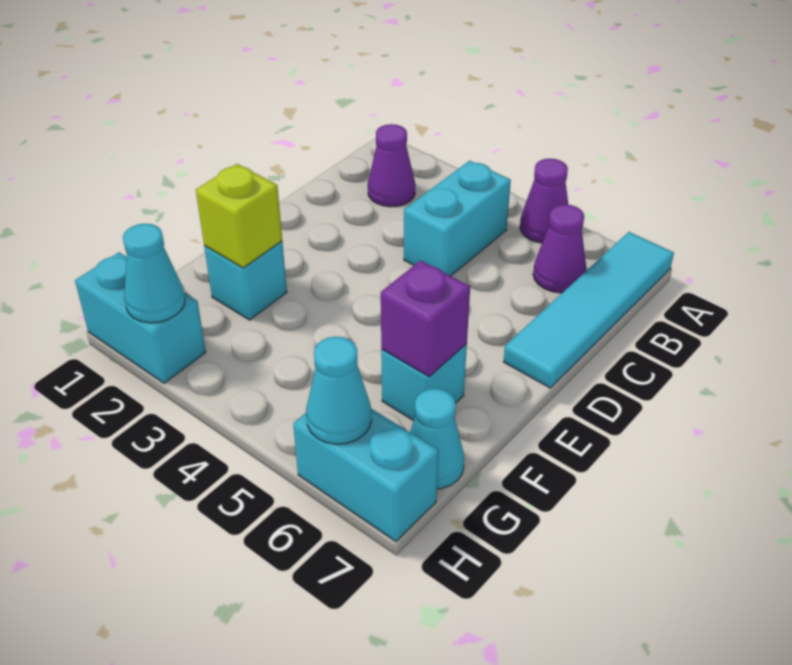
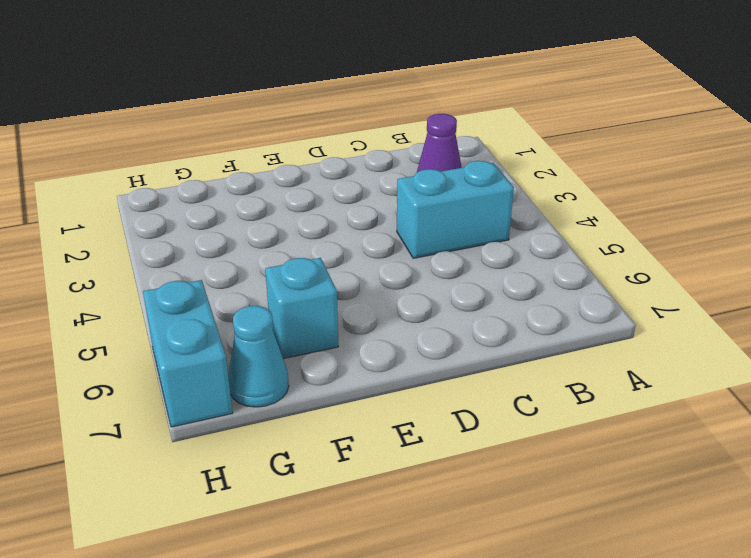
none -> purple 1x1 cone [520,159,568,243]
none -> cyan 1x4 tile [504,232,674,388]
none -> purple 1x1 cone [533,205,586,293]

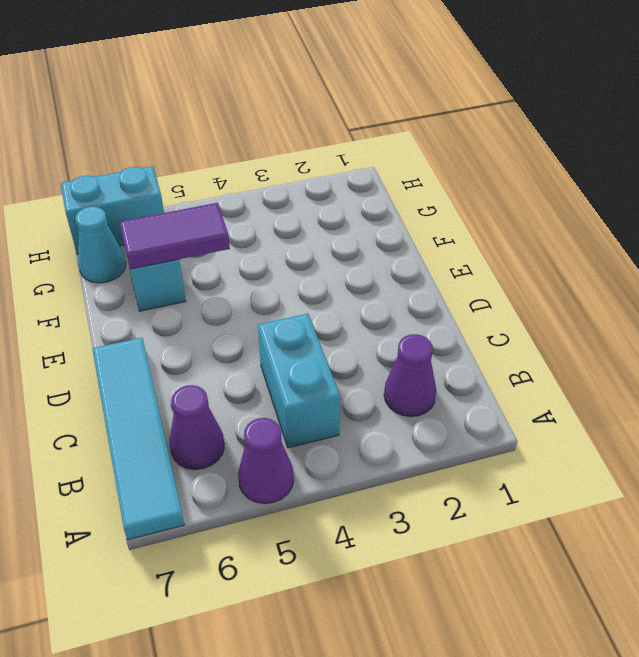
purple 1x2 tile [119,203,230,269] -> purple 1x1 brick [381,260,470,377]
none -> cyan 1x1 brick [204,241,287,320]
none -> cyan 1x2 brick [75,252,206,383]
none -> lime 1x1 brick [196,164,282,268]

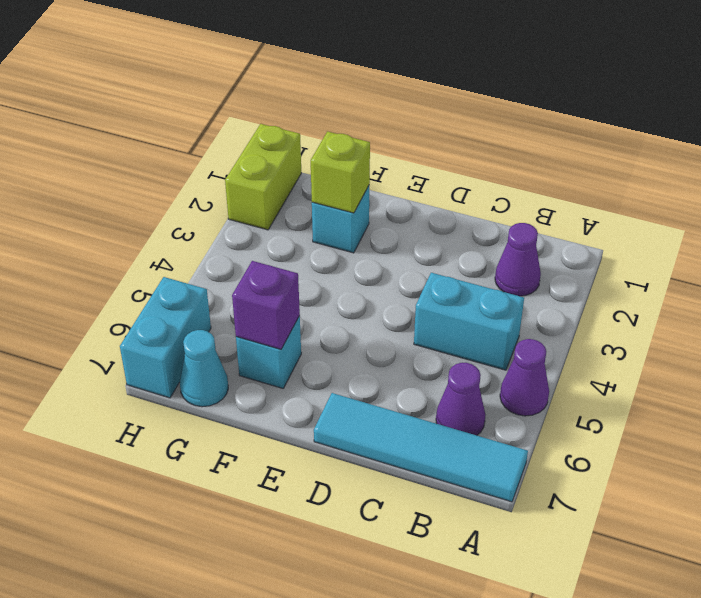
lime 1x2 brick [225,124,301,230] -> cyan 1x2 brick [75,252,206,383]
none -> cyan 1x1 cone [123,224,185,323]
none -> cyan 1x1 cone [306,337,372,444]

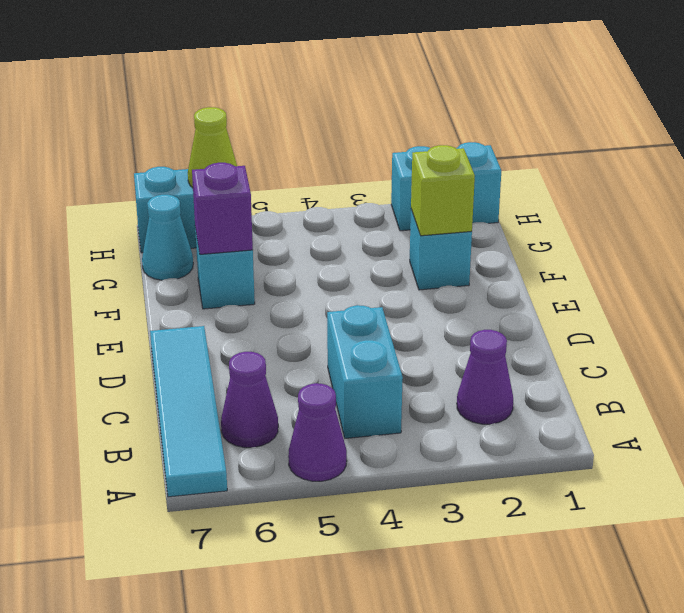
lime 1x1 cone [188,107,237,188] -> cyan 1x1 cone [306,337,372,444]
none -> cyan 1x1 cone [123,224,185,323]

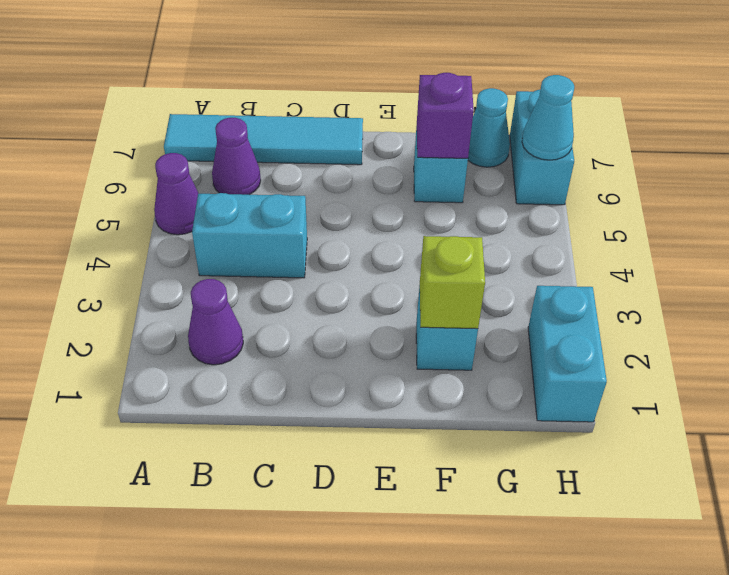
none -> cyan 1x1 cone [123,224,185,323]

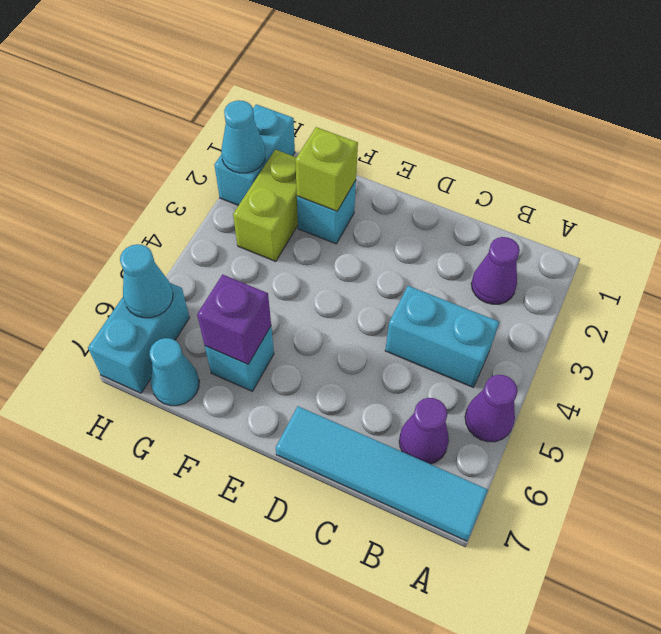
lime 1x2 brick [233,150,298,262] -> none

